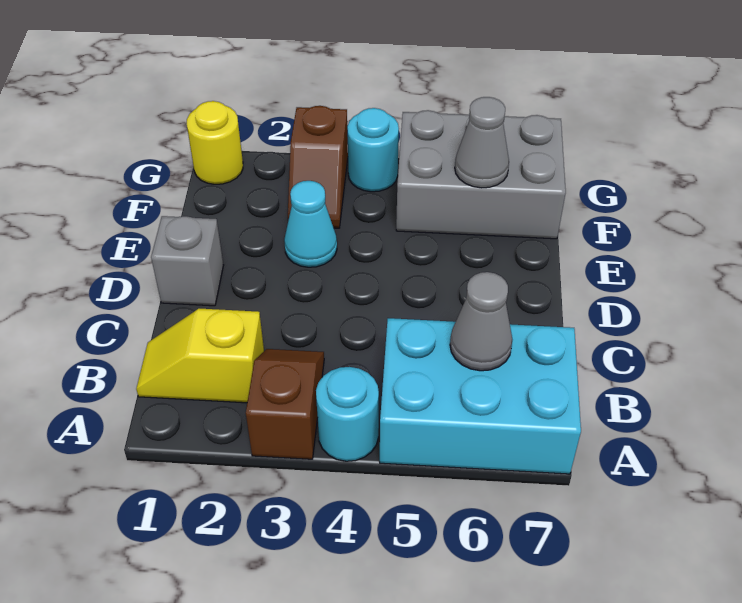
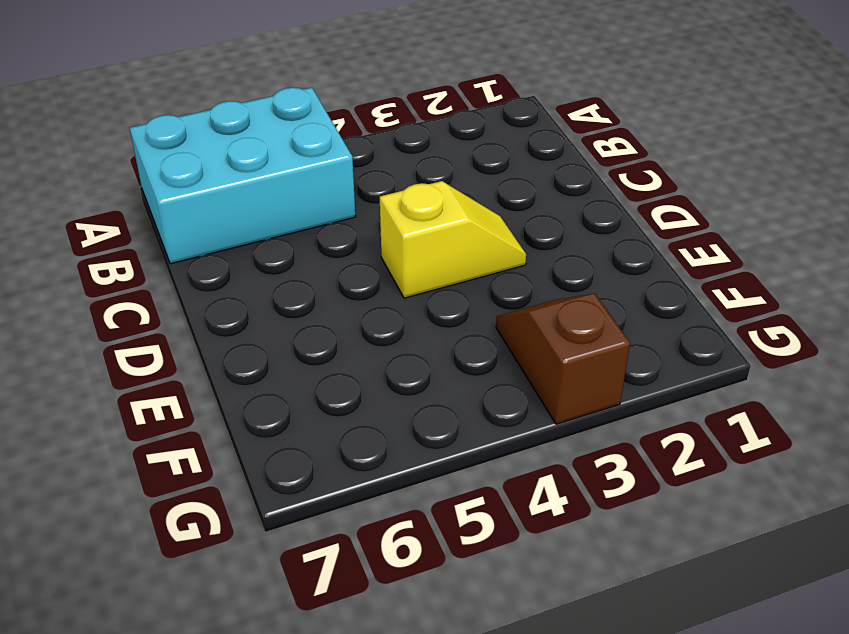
yellow 1x2 slope [380,181,526,298] -> yellow 1x2 slope moved to [136,309,264,403]
none -> brown 1x2 slope [246,349,324,459]
none -> cyan 1x1 round brick [316,367,379,461]
none -> grey 1x1 brick [151,216,224,306]

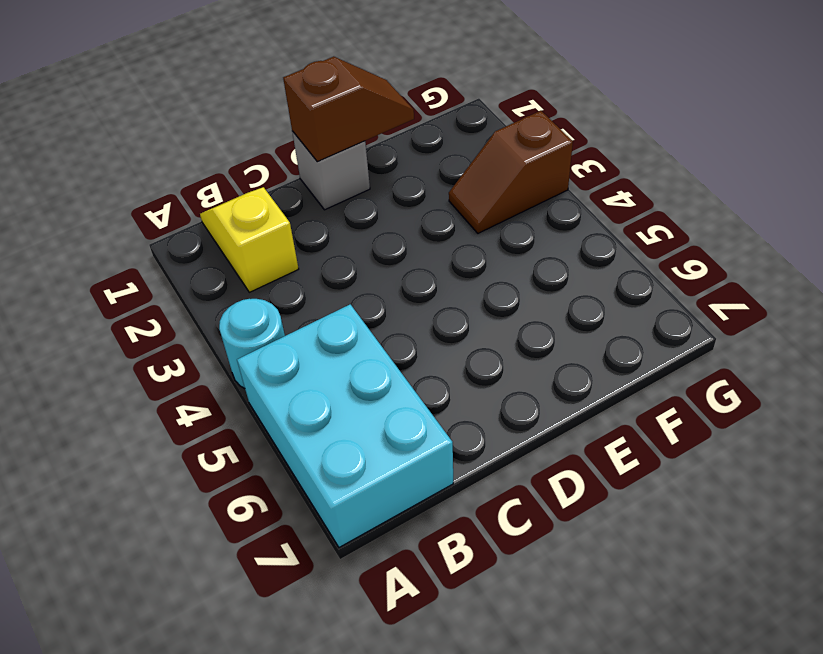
brown 1x2 slope [283,57,414,162] -> brown 1x2 slope moved to [246,349,324,459]
none -> cyan 1x1 cone [284,181,337,267]
none -> grey 2x3 brick [396,110,566,239]
none -> yellow 1x1 round brick [187,101,243,184]

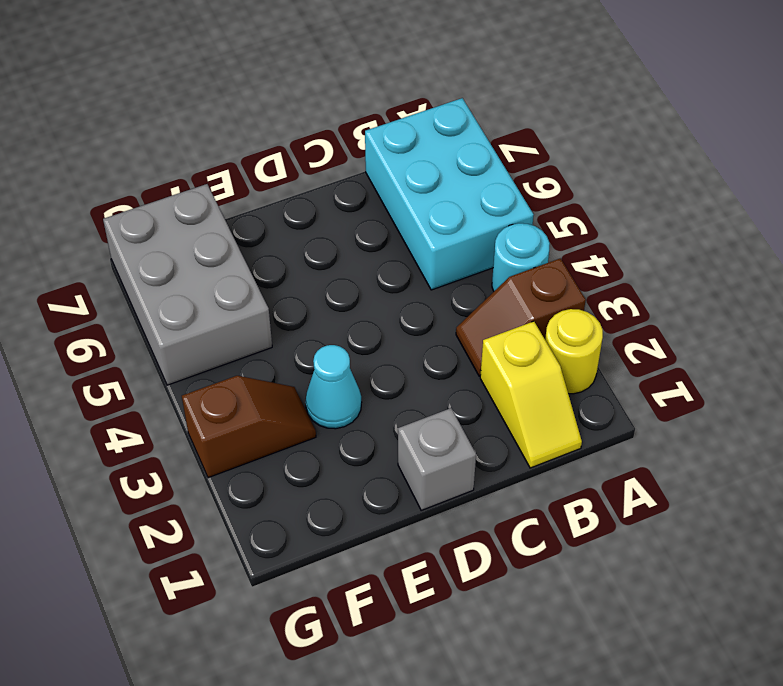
yellow 1x1 round brick [545,309,603,394] -> yellow 1x1 round brick moved to [187,101,243,184]
none -> cyan 1x1 round brick [347,108,399,192]
none -> grey 1x1 cone [450,272,512,371]
none -> grey 1x1 cone [455,97,509,188]

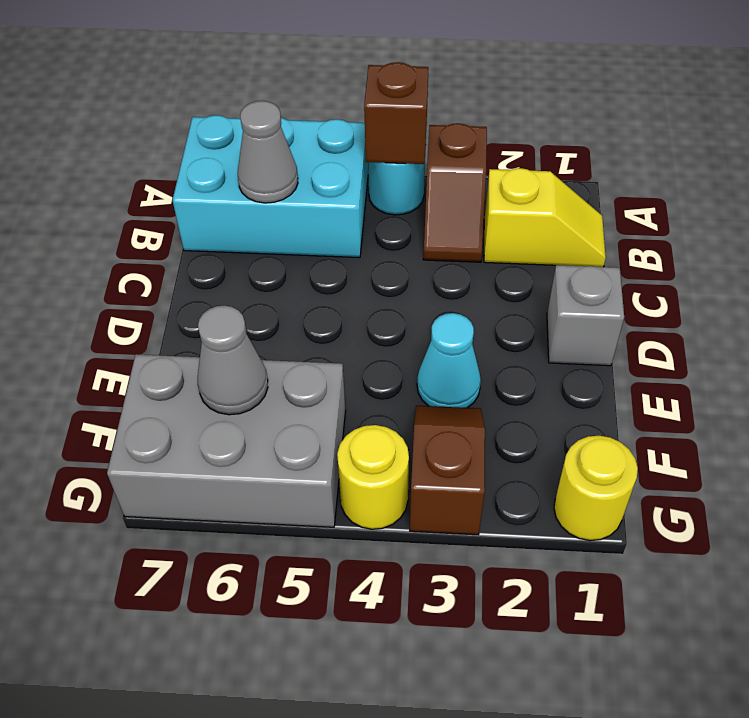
brown 1x1 brick [364,62,428,164] -> none
yellow 1x1 round brick [337,425,409,529] -> cyan 1x1 round brick [347,108,399,192]

